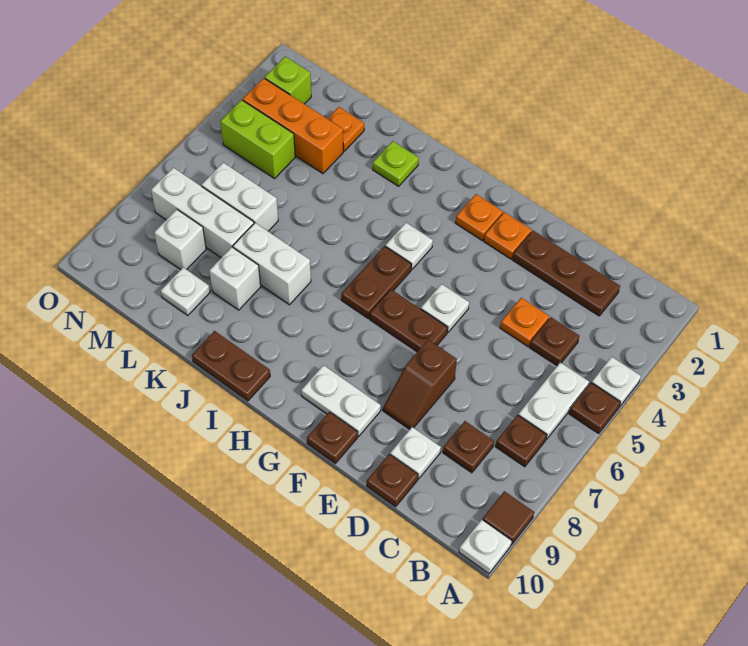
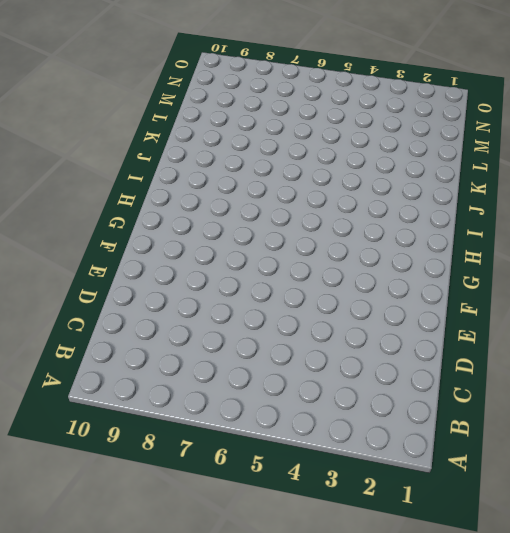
none -> white 1x1 plate [592,357,641,407]
none -> brown 1x1 plate [569,383,620,434]
none -> brown 1x1 tile [483,491,534,545]
none -> white 1x1 plate [459,520,512,574]

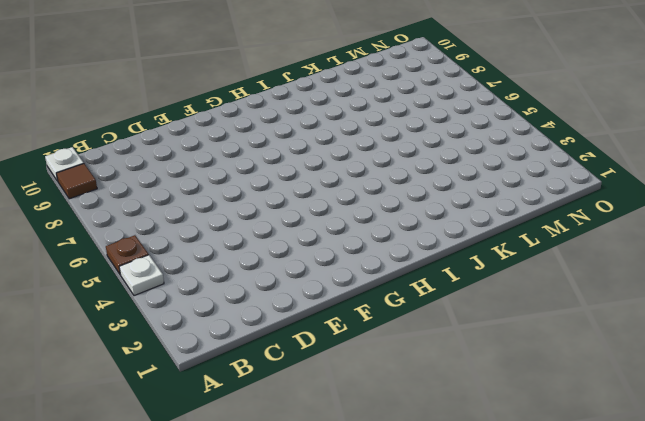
none -> white 1x2 plate [518,362,589,440]
none -> brown 1x1 plate [496,415,547,467]
none -> brown 1x3 plate [513,231,620,316]
none -> brown 1x1 plate [530,317,579,366]

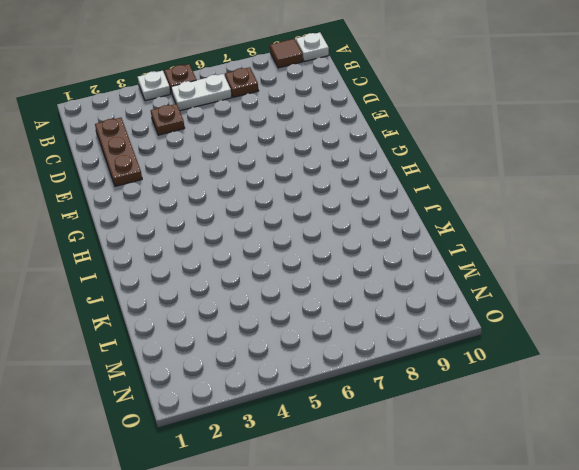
none -> brown 1x1 plate [443,421,494,473]
none -> orange 1x1 plate [500,298,549,346]
none -> white 1x1 plate [390,427,441,479]
none -> brown 1x1 plate [367,454,418,507]

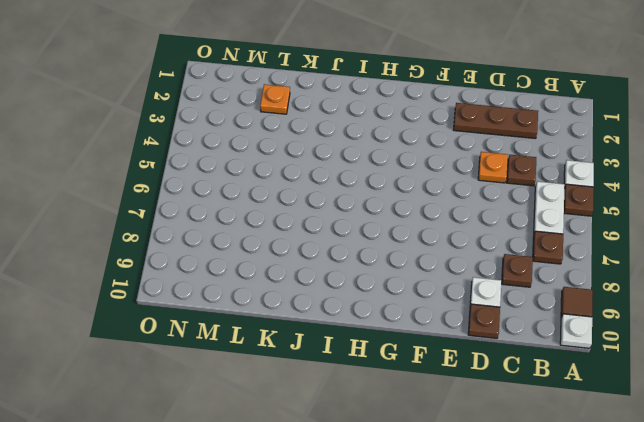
none -> brown 1x2 slope [383,340,457,429]
none -> orange 1x1 plate [484,212,532,259]
none -> white 1x1 plate [421,284,469,332]
none -> brown 1x2 plate [370,290,448,352]

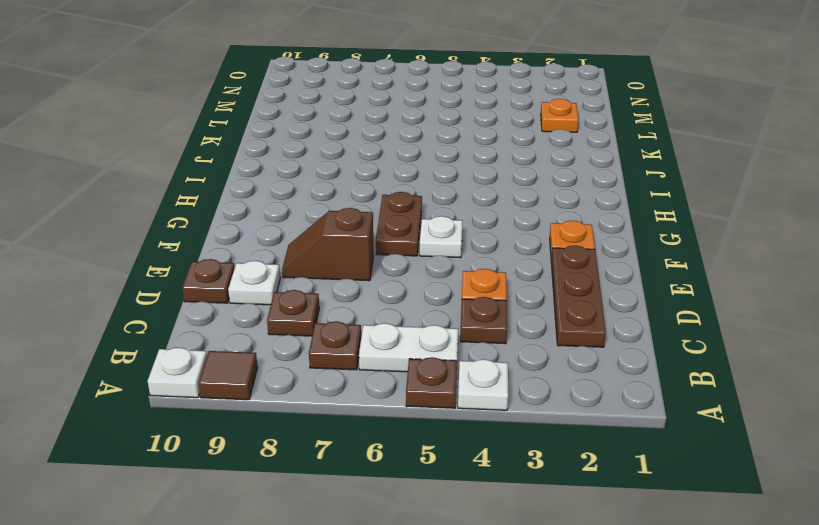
none -> white 1x2 plate [301,365,381,436]
none -> brown 1x1 plate [307,412,358,463]
none -> orange 1x1 plate [456,194,503,241]
none -> white 1x1 plate [385,223,433,269]

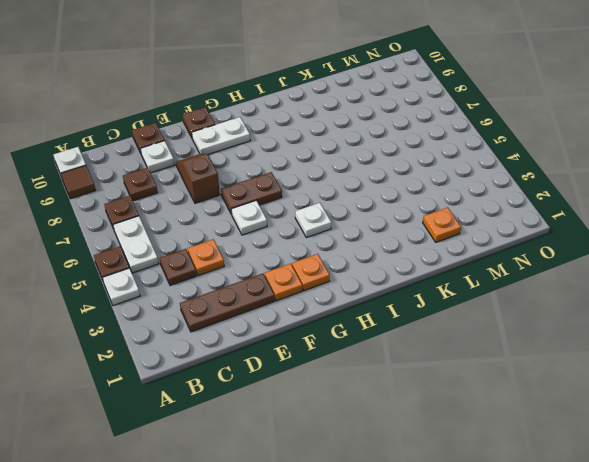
none -> brown 1x2 plate [341,246,411,318]
none -> brown 1x2 plate [192,331,270,401]
none -> lime 1x1 plate [373,141,419,186]
none -> white 1x2 brick [233,223,311,305]

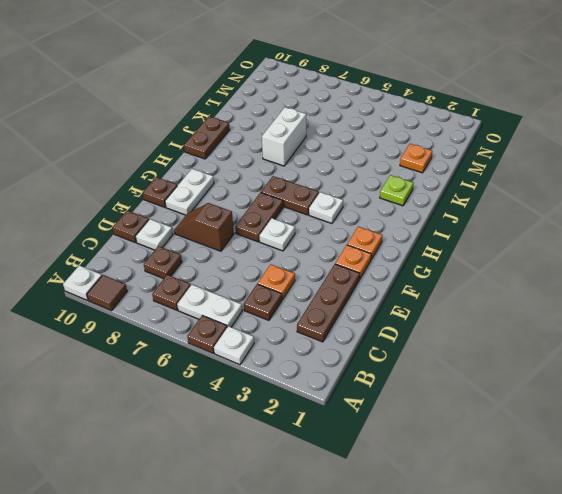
none -> white 1x1 brick [209,247,261,310]
none -> orange 1x3 brick [243,78,343,174]
none -> white 1x2 brick [201,163,278,231]
none -> white 1x3 brick [151,168,254,258]

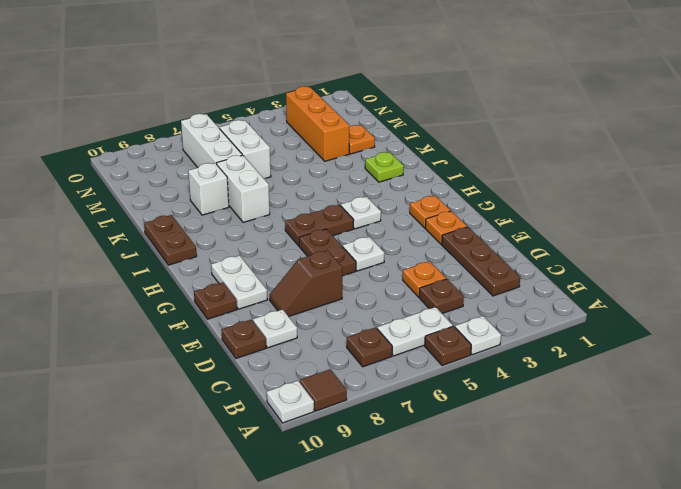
none -> brown 1x1 plate [443,421,494,473]
none -> white 1x1 plate [161,267,210,315]
none -> lime 1x2 brick [220,100,295,179]
none -> white 1x1 brick [154,209,206,270]

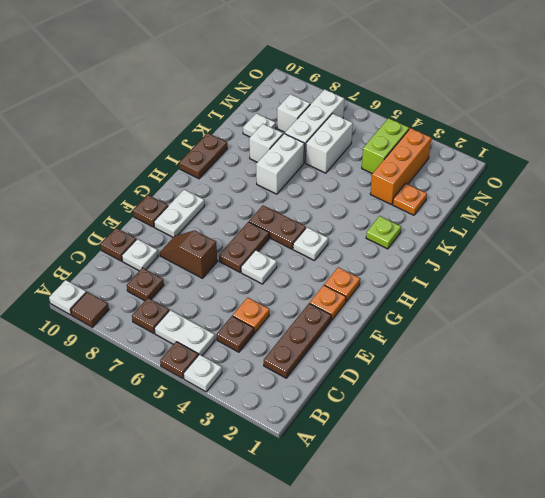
none -> lime 1x1 brick [265,57,311,104]

